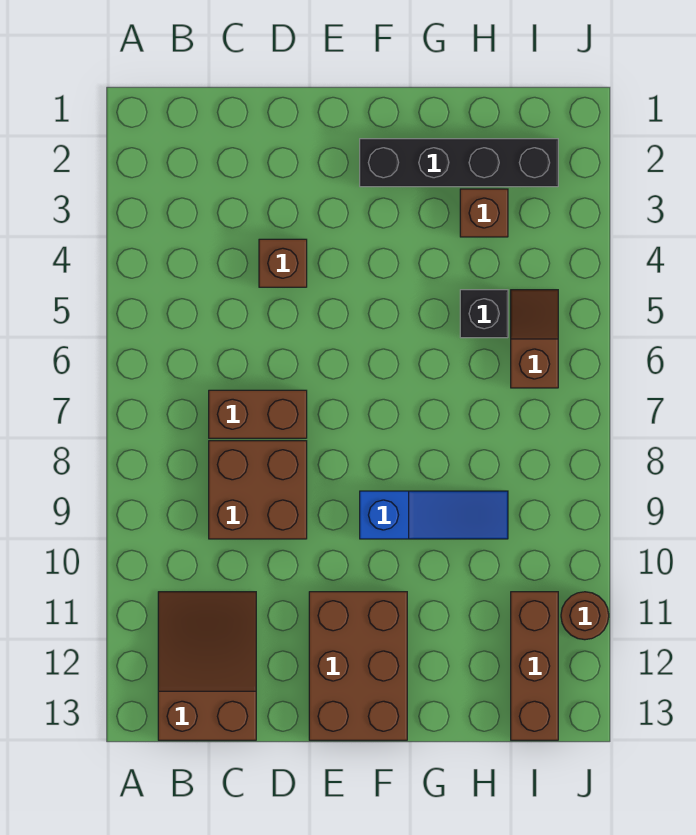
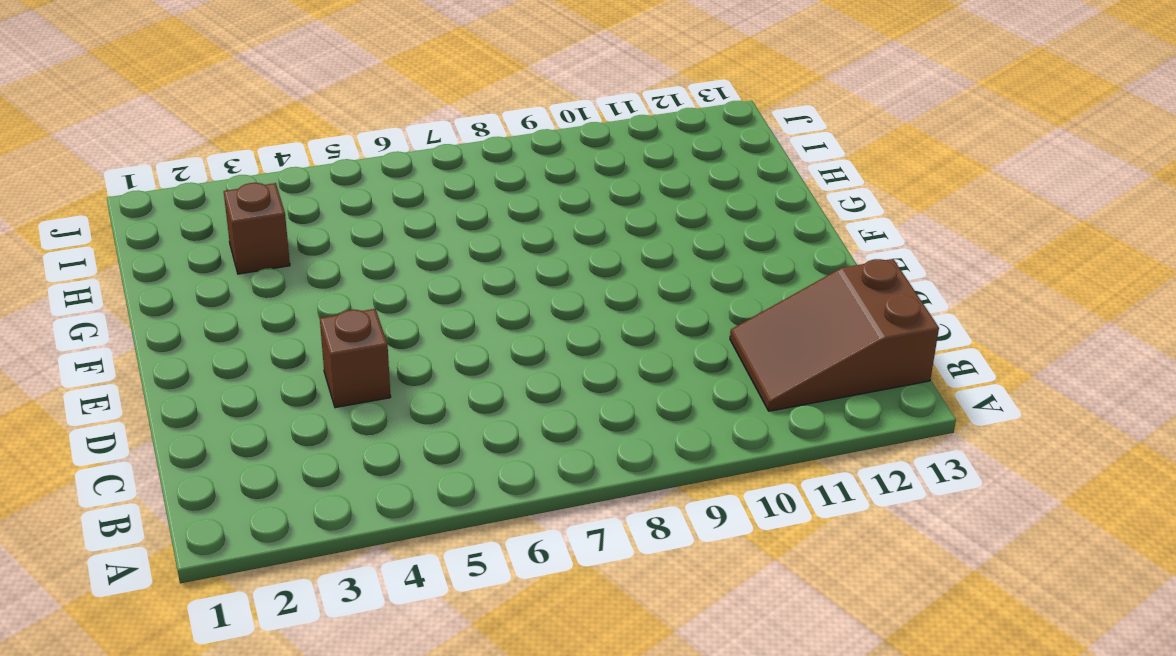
none -> brown 1x2 brick [209,390,307,438]
none -> brown 2x2 brick [209,441,307,539]
none -> brown 2x3 brick [309,592,407,740]

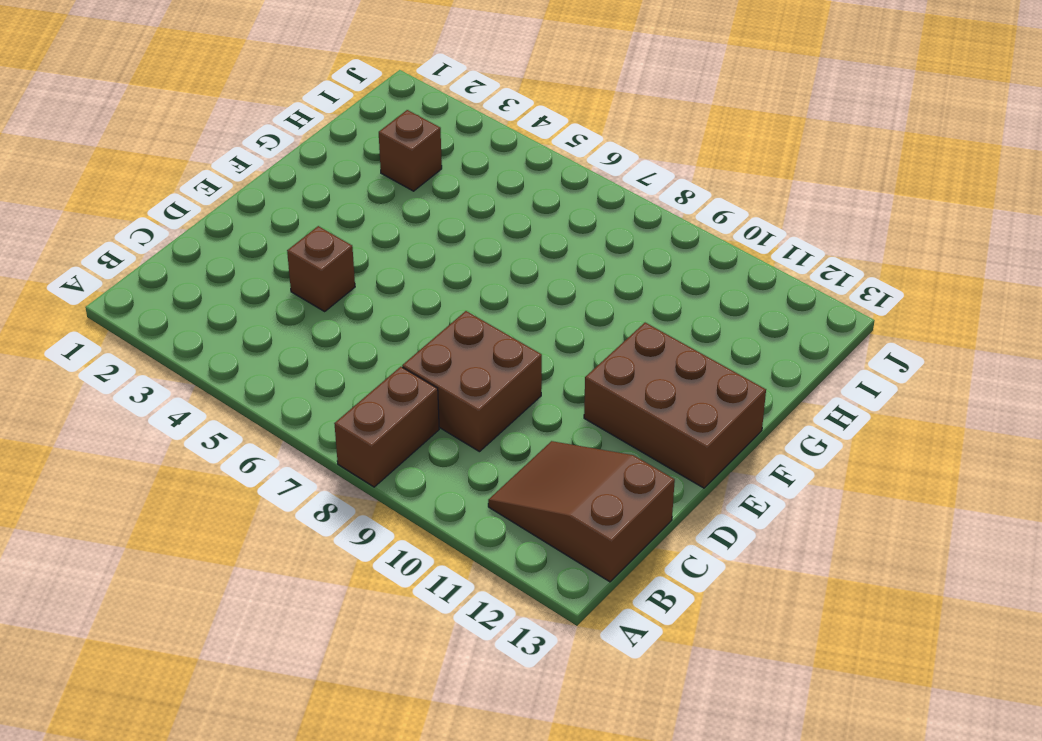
brown 1x2 brick [334,367,439,487] -> brown 1x2 brick moved to [209,390,307,438]
none -> black 1x4 brick [360,139,558,187]
none -> blue 1x3 slope [360,491,508,539]
none -> black 1x1 brick [460,290,508,338]

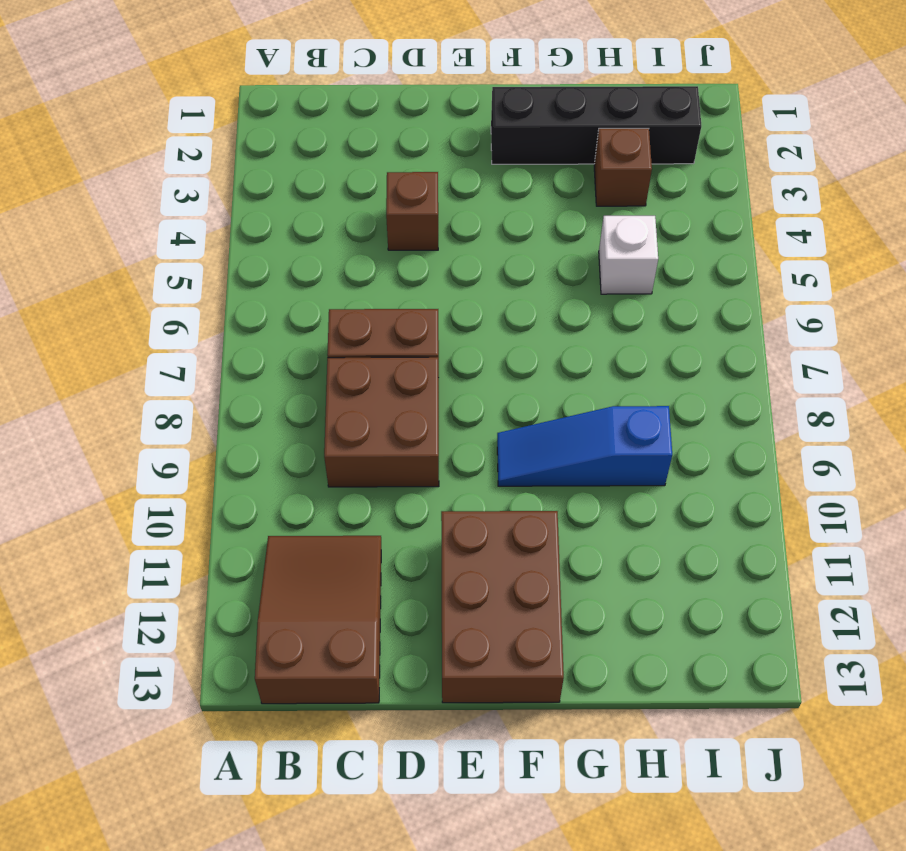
blue 1x3 slope [497,406,672,486] -> blue 1x3 slope turned to [360,491,508,539]
white 1x1 brick [599,216,658,294] -> black 1x1 brick [460,290,508,338]
none -> brown 1x2 slope [511,290,558,388]
none -> brown 1x3 brick [511,592,558,740]
none -> brown 1x1 round brick [561,592,609,640]

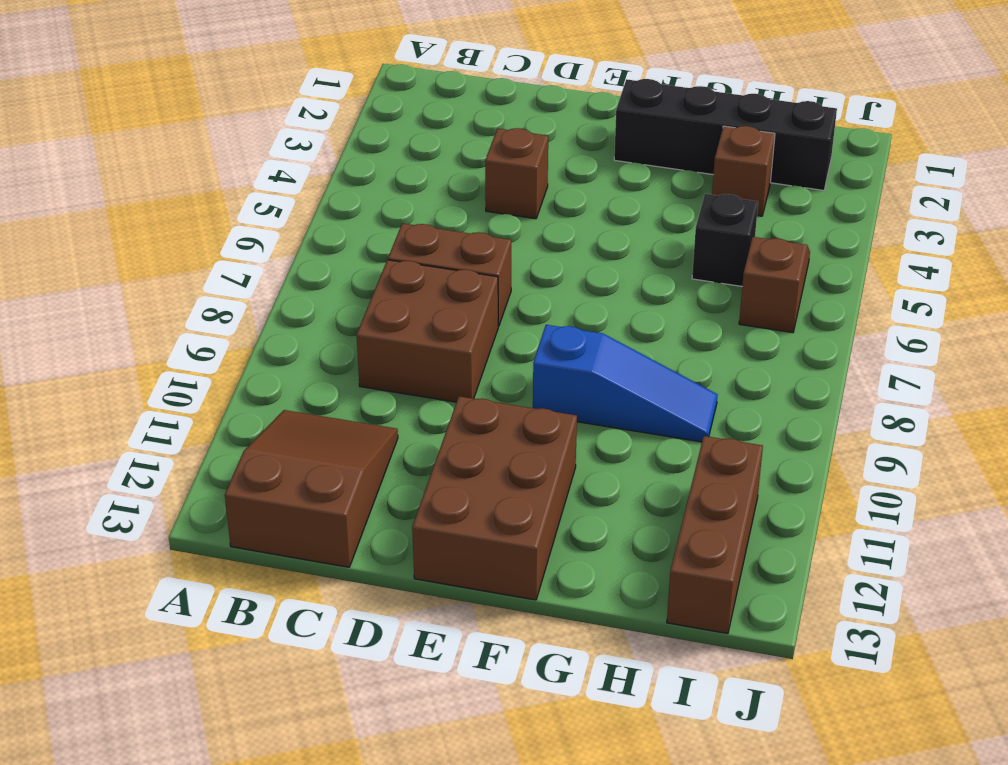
none -> brown 1x1 round brick [561,592,609,640]

